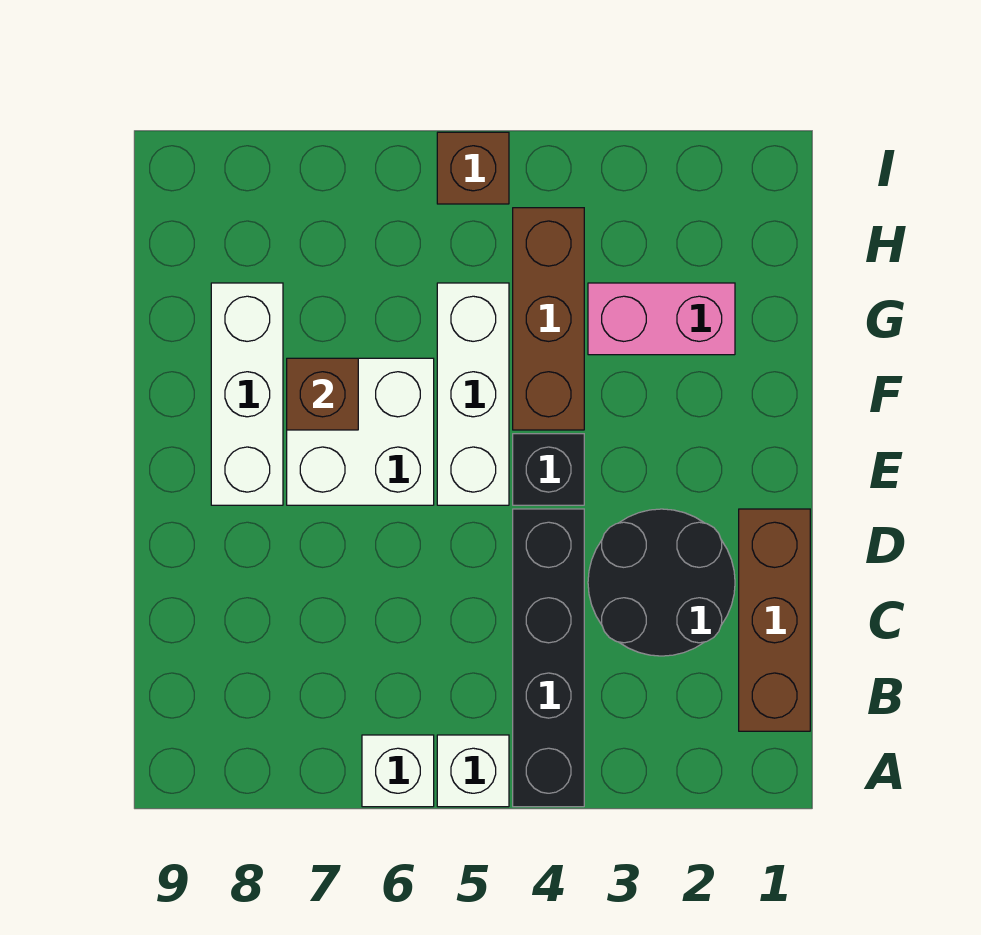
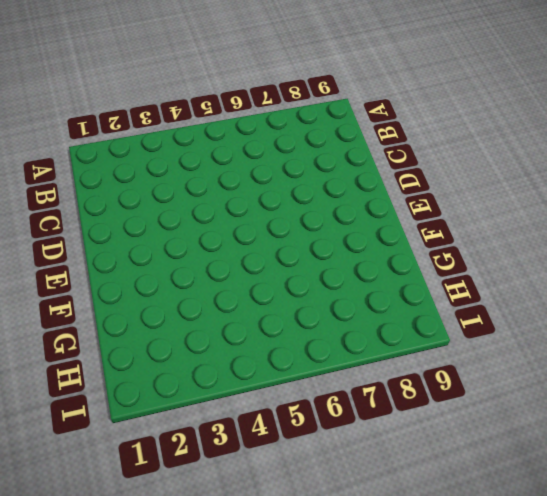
none -> black 1x4 brick [513,509,584,807]
none -> white 1x1 brick [437,735,509,807]
none -> white 1x1 brick [362,735,434,807]

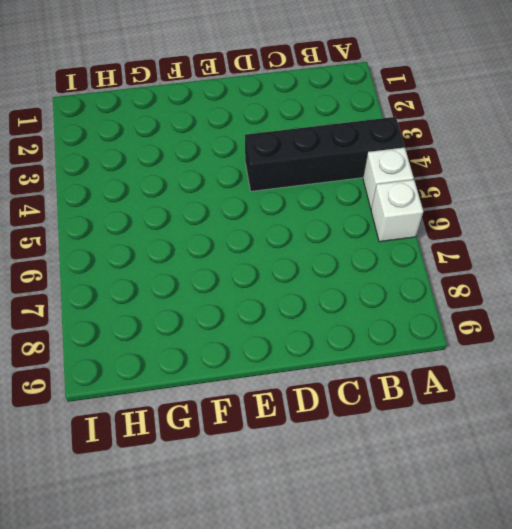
none -> brown 1x3 brick [739,509,810,731]
none -> black 2x2 round brick [588,509,735,656]
none -> black 1x1 brick [513,434,584,505]

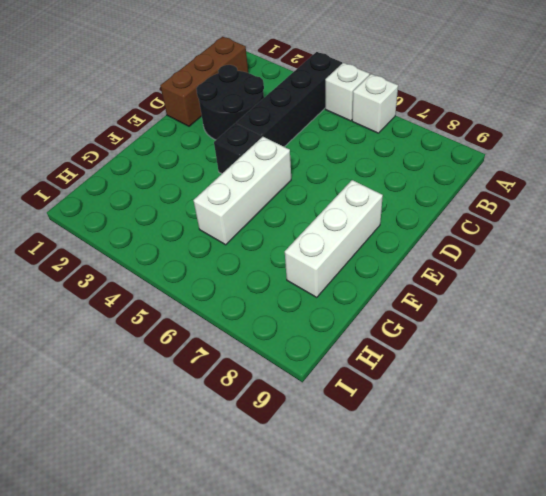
none -> white 2x2 brick [287,358,434,505]
none -> brown 1x3 brick [513,208,584,430]
none -> pink 1x2 brick [588,283,735,355]

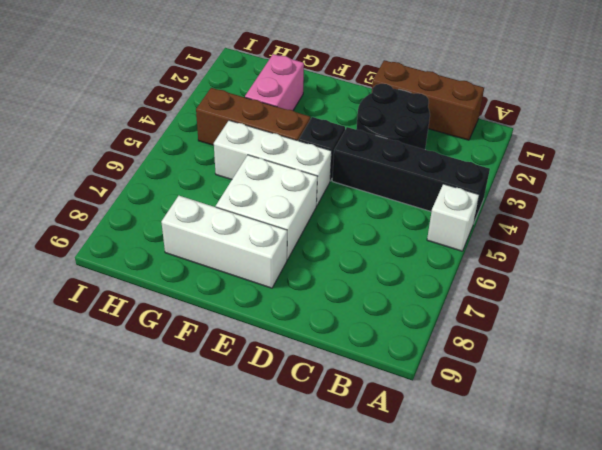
none -> white 1x1 brick [362,735,434,807]
none -> brown 1x1 brick [437,132,509,204]
none -> brown 1x1 brick [287,358,358,430]

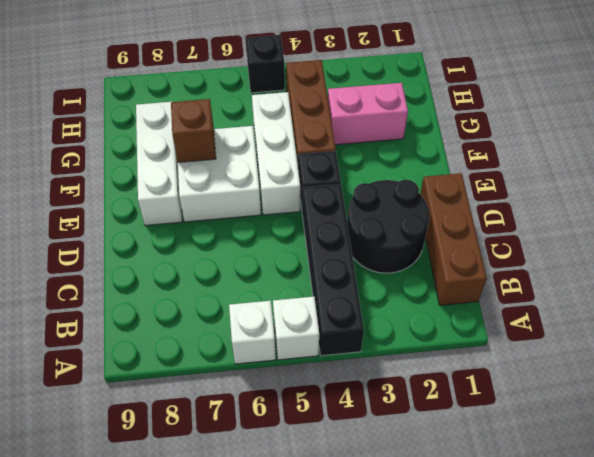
black 1x1 brick [246,35,285,93] -> brown 1x1 brick [437,132,509,204]

